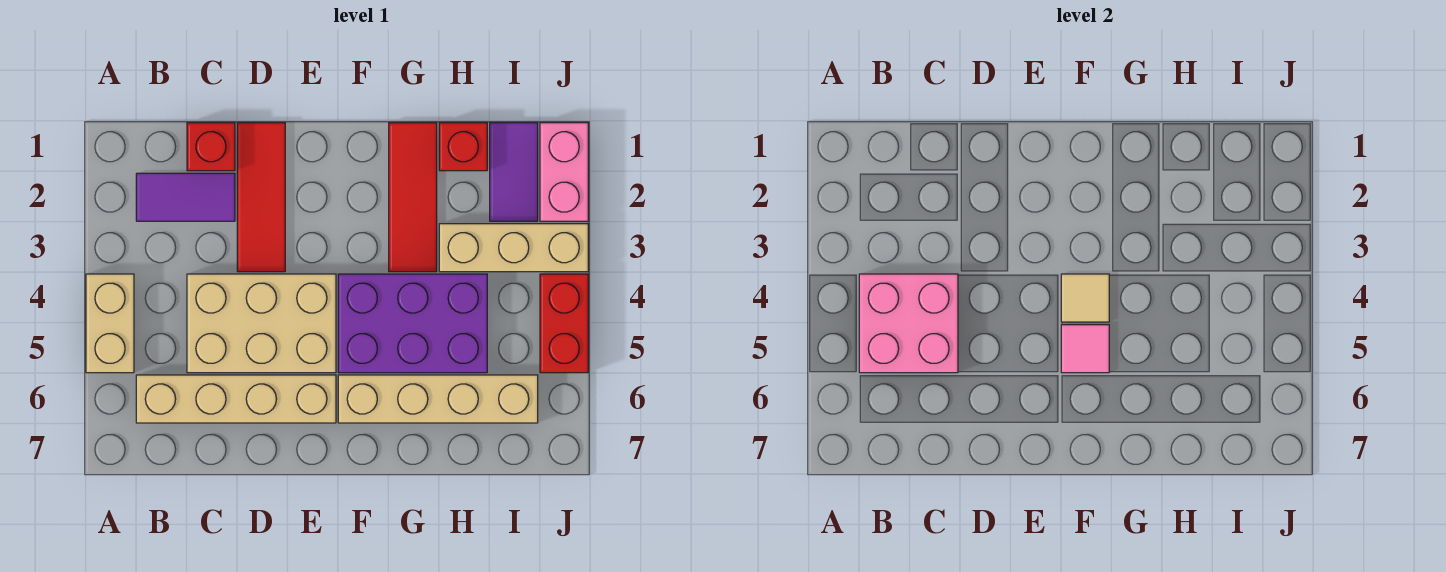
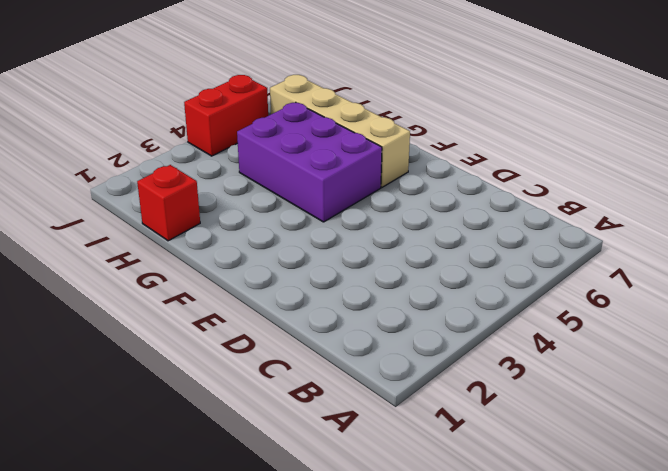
none -> tan 1x2 brick [86,274,134,373]
none -> purple 1x2 tile [136,173,235,221]
none -> tan 1x4 brick [136,375,336,423]

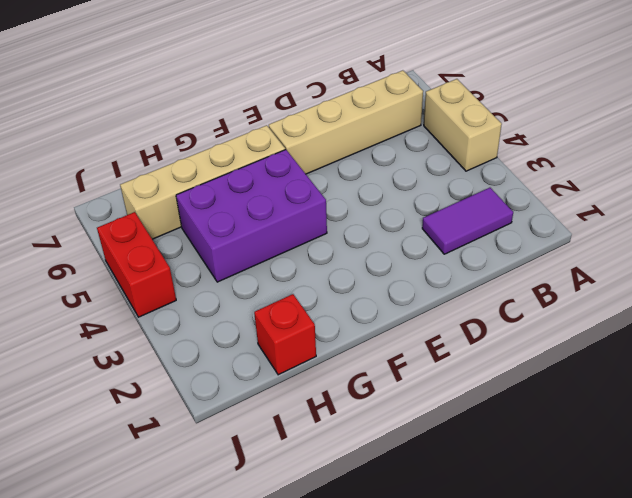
none -> red 1x1 brick [187,123,235,171]
none -> tan 2x3 brick [187,274,336,373]
none -> red 1x3 tile [237,123,285,272]

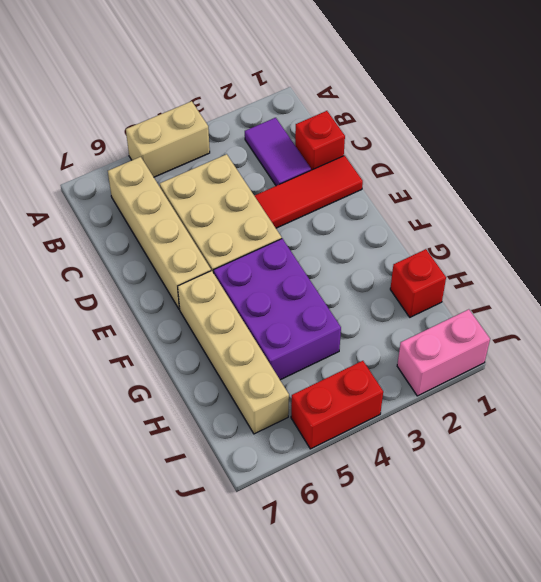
none -> red 1x3 tile [389,123,437,272]
none -> tan 1x3 brick [439,224,588,272]
none -> purple 1x2 tile [490,123,538,221]

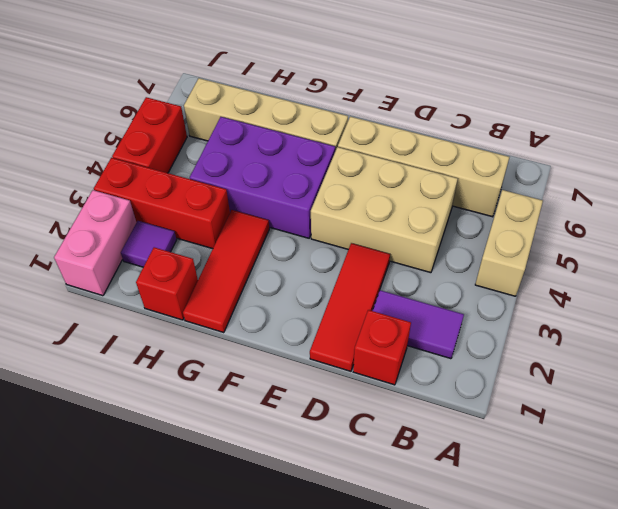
red 1x3 brick [94,158,230,249] -> tan 1x3 brick [439,224,588,272]
purple 1x1 tile [121,221,176,267] -> purple 1x2 tile [490,123,538,221]
none -> pink 2x2 brick [859,274,958,373]
none -> tan 1x1 tile [1061,274,1109,322]
none -> pink 1x1 tile [1061,325,1109,373]

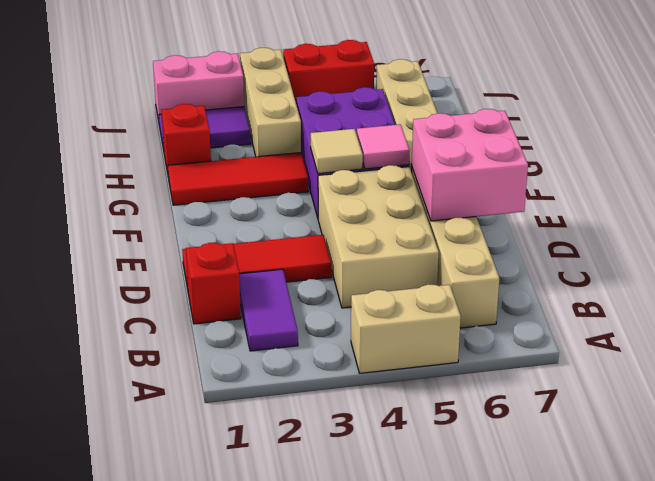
pink 2x2 brick [412,109,528,221] -> pink 2x2 brick moved to [859,274,958,373]

